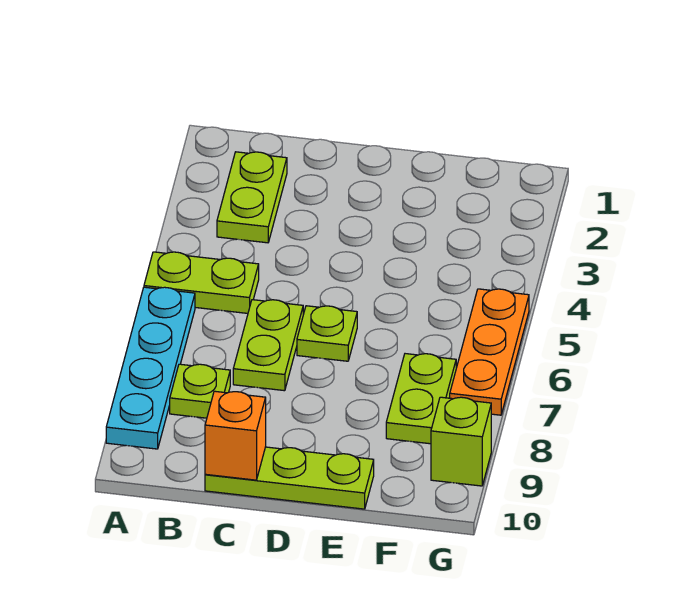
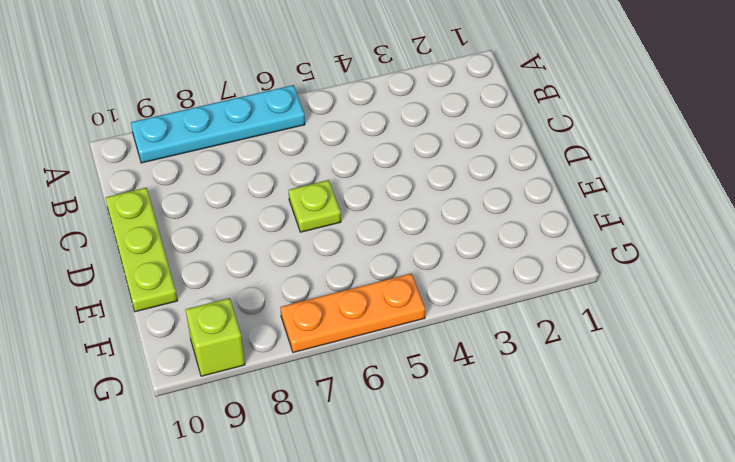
none -> lime 1x2 plate [144,252,259,313]
none -> lime 1x2 plate [217,152,287,243]

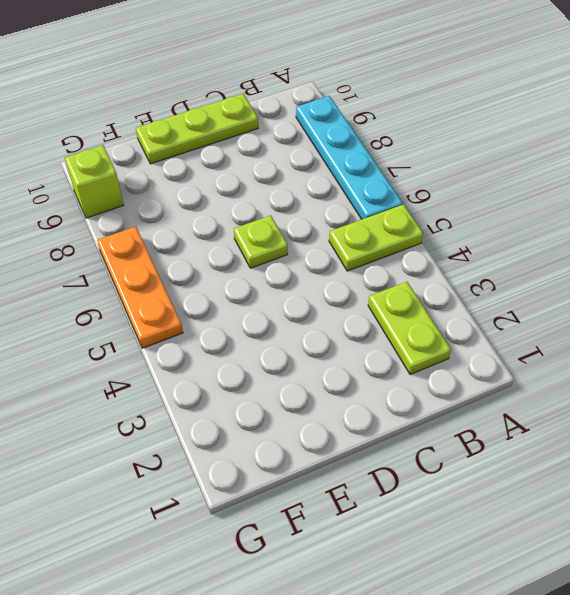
none -> lime 1x1 plate [170,364,230,418]
none -> lime 1x2 plate [233,300,303,391]

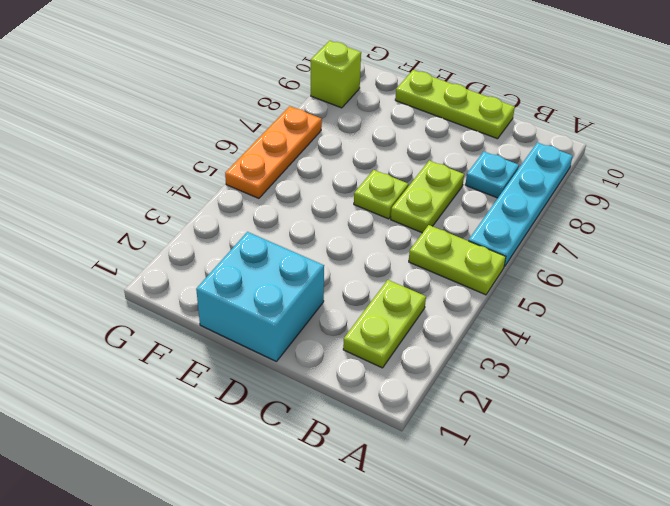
cyan 1x1 plate [465,152,519,198] -> lime 1x1 plate [170,364,230,418]
cyan 2x2 brick [196,232,324,362] -> none
none -> lime 1x2 plate [386,354,456,444]
none -> orange 1x1 brick [205,391,266,480]

